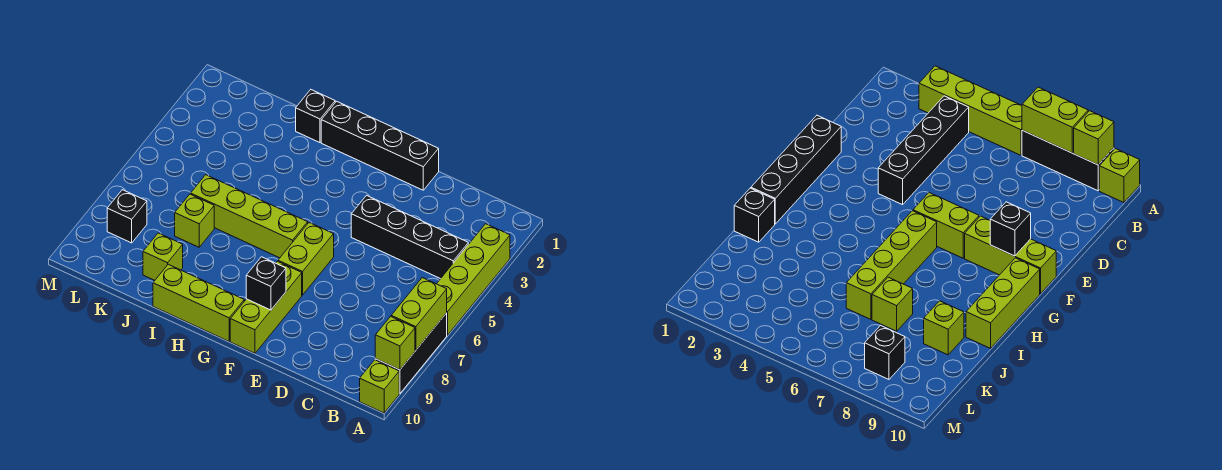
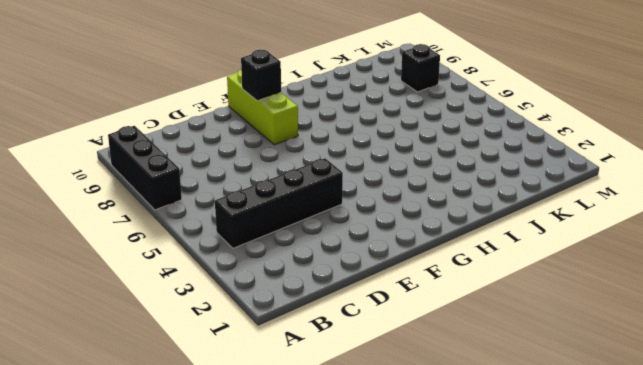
none -> lime 1x4 brick [437,224,510,335]
none -> lime 1x1 brick [360,360,399,413]
none -> black 1x4 brick [321,101,439,190]

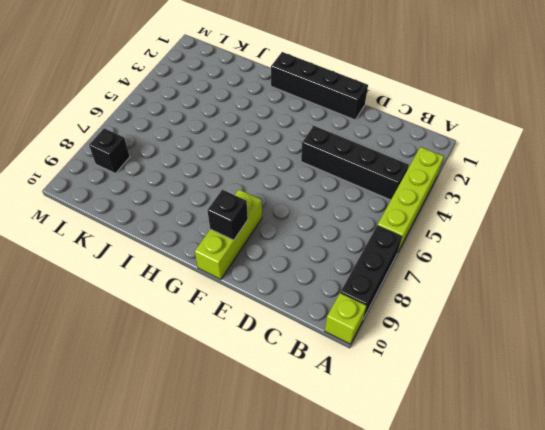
none -> lime 1x2 brick [278,223,334,295]
none -> lime 1x4 brick [191,175,308,258]
none -> lime 1x3 brick [153,264,244,341]

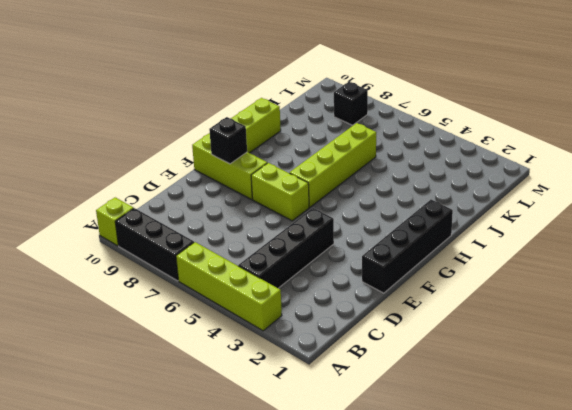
none -> black 1x1 brick [296,90,335,143]
none -> lime 1x1 brick [175,194,214,247]
none -> lime 1x1 brick [143,233,183,280]

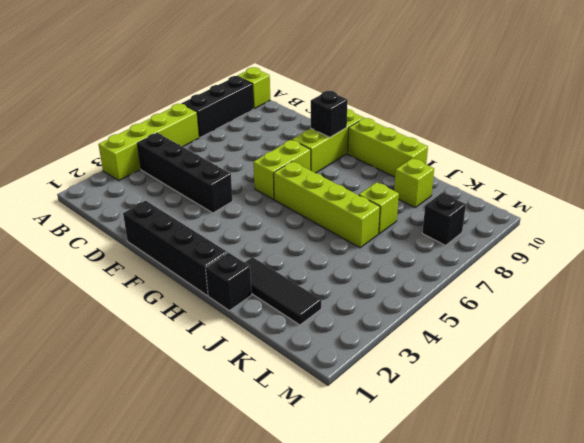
black 1x3 tile [245,257,321,325] -> none
none -> lime 1x2 brick [391,278,447,350]
none -> lime 1x1 brick [375,316,415,370]

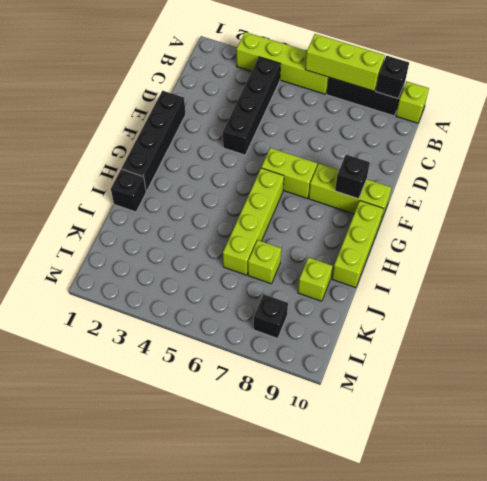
lime 1x3 brick [305,34,385,91] -> lime 1x2 brick [391,278,447,350]
black 1x1 brick [376,56,409,98] -> lime 1x1 brick [375,316,415,370]

